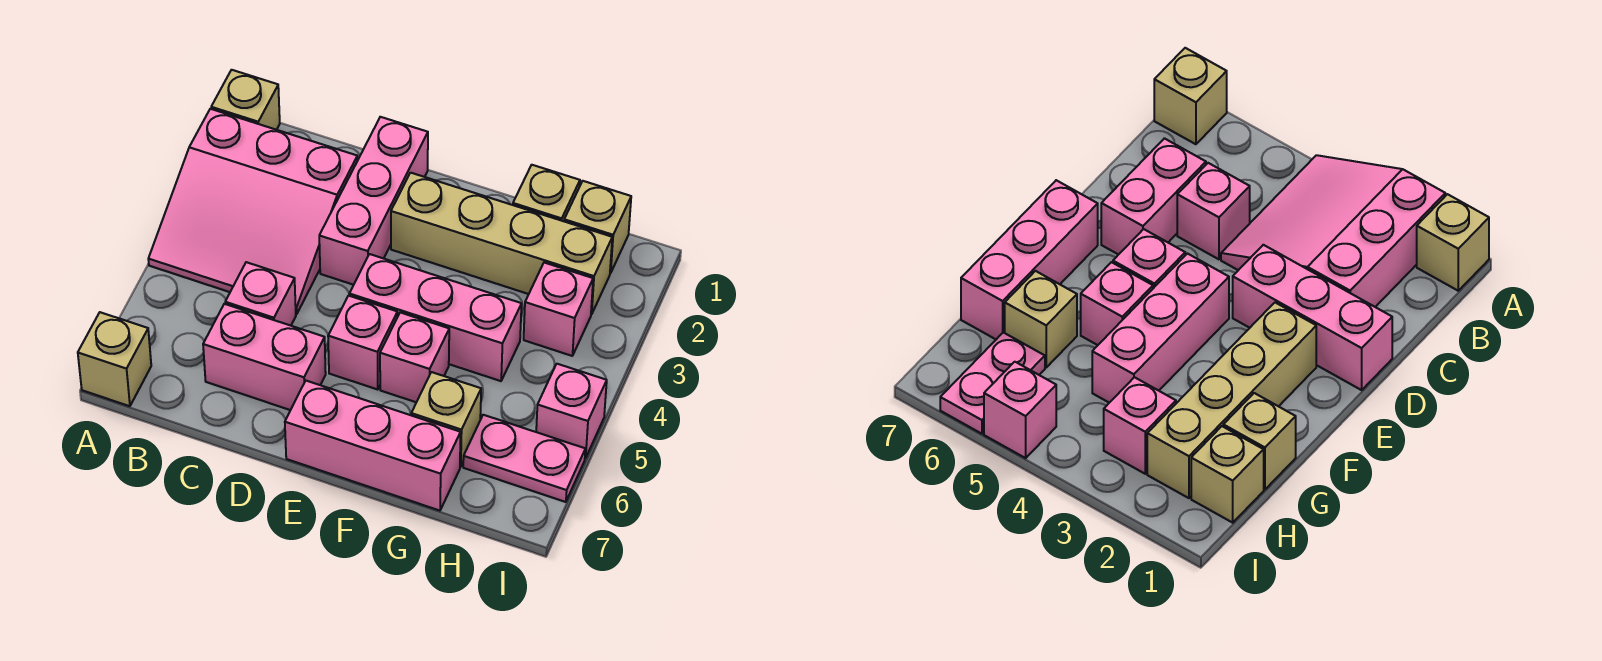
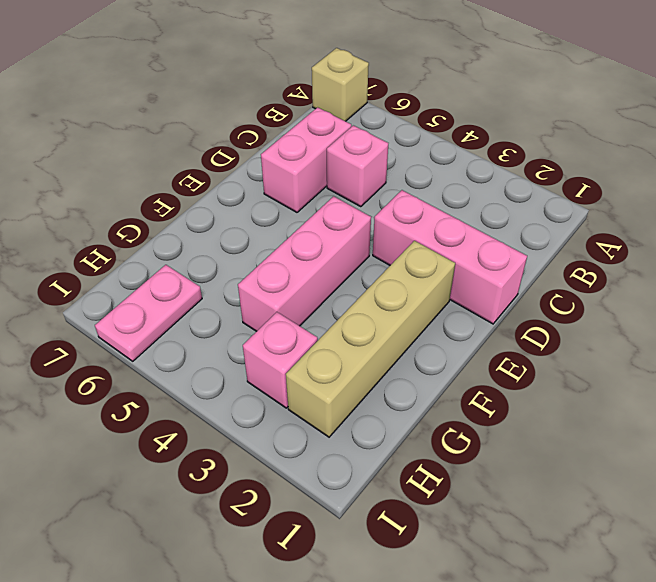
none -> tan 1x1 brick [211,70,280,130]
none -> pink 3x3 slope [148,109,358,314]
none -> pink 1x1 brick [328,296,397,389]

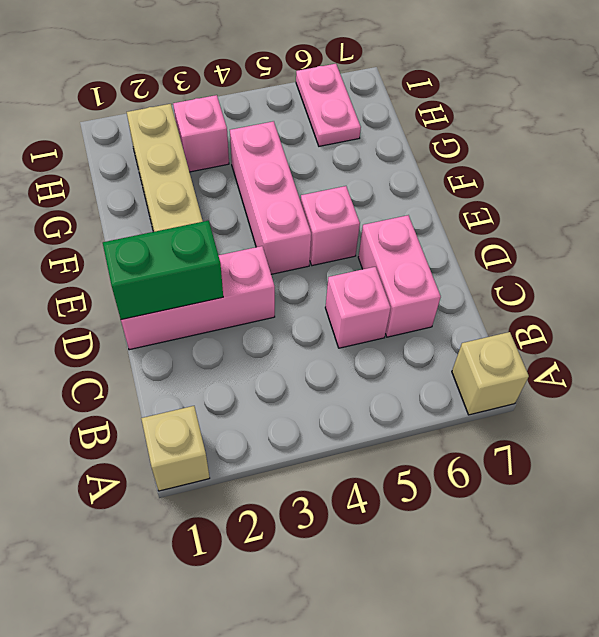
green 1x2 brick [103,221,223,319] -> none
none -> pink 3x3 slope [148,109,358,314]
none -> pink 1x3 brick [285,381,461,511]
none -> pink 1x1 brick [380,312,449,402]

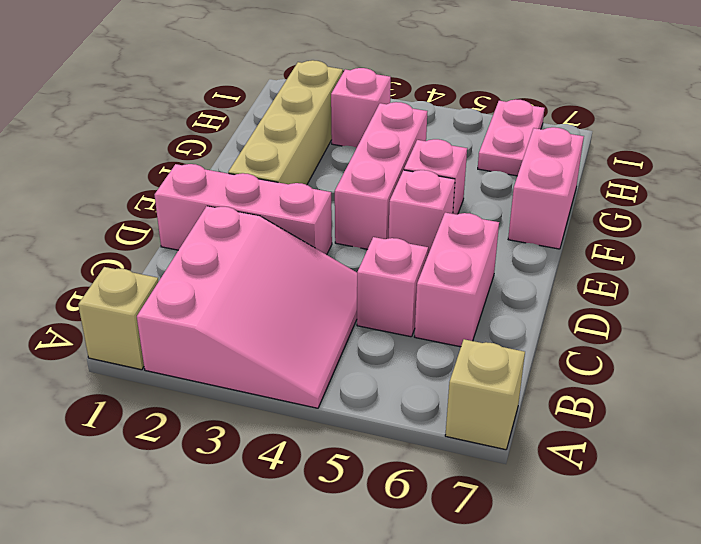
pink 1x2 brick [508,127,584,249] -> pink 1x3 brick [285,381,461,511]
none -> tan 1x1 brick [513,165,580,221]
none -> tan 1x1 brick [411,372,481,467]
none -> tan 1x1 brick [564,181,631,273]

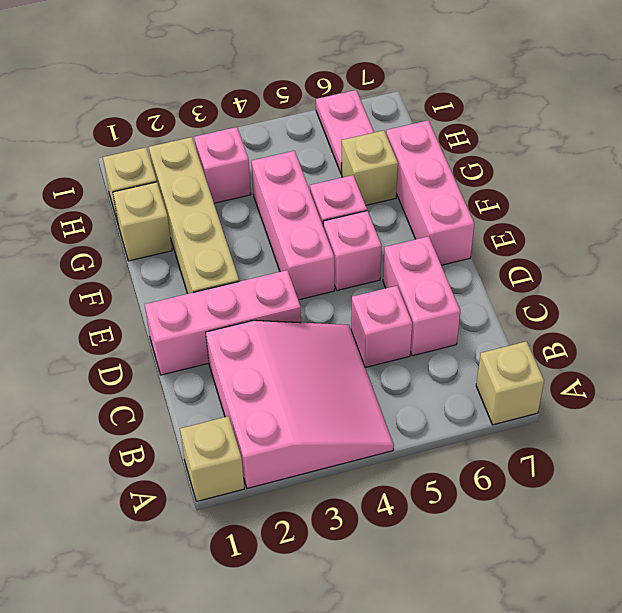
none -> pink 1x1 brick [536,364,607,458]

